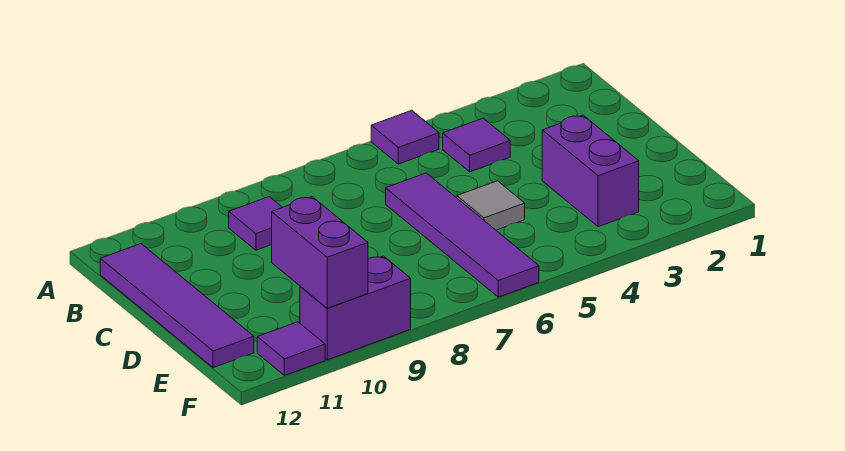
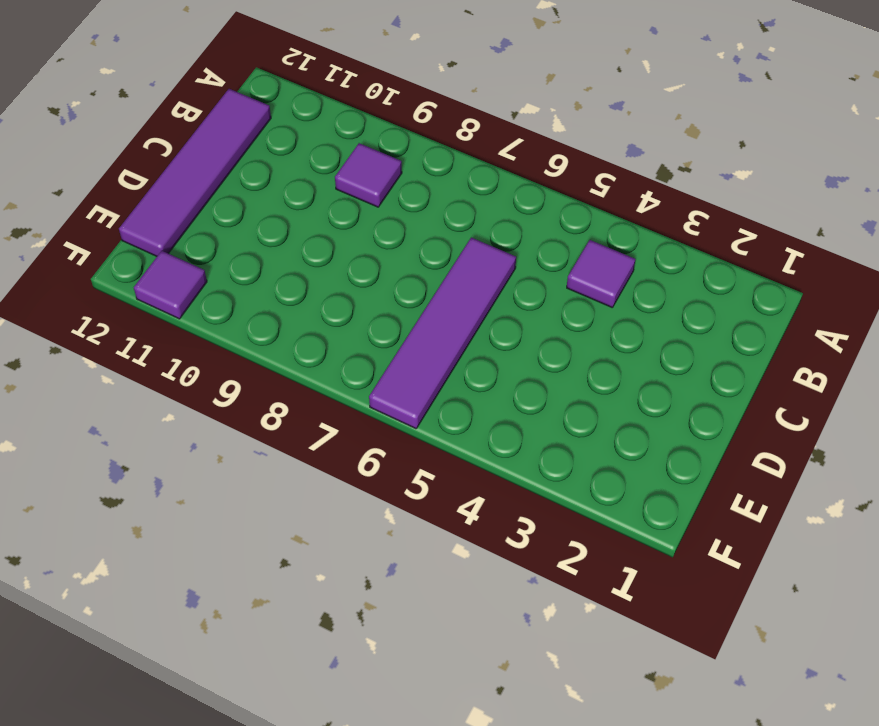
none -> purple 1x1 tile [371,110,439,164]
none -> purple 1x2 brick [542,115,639,227]

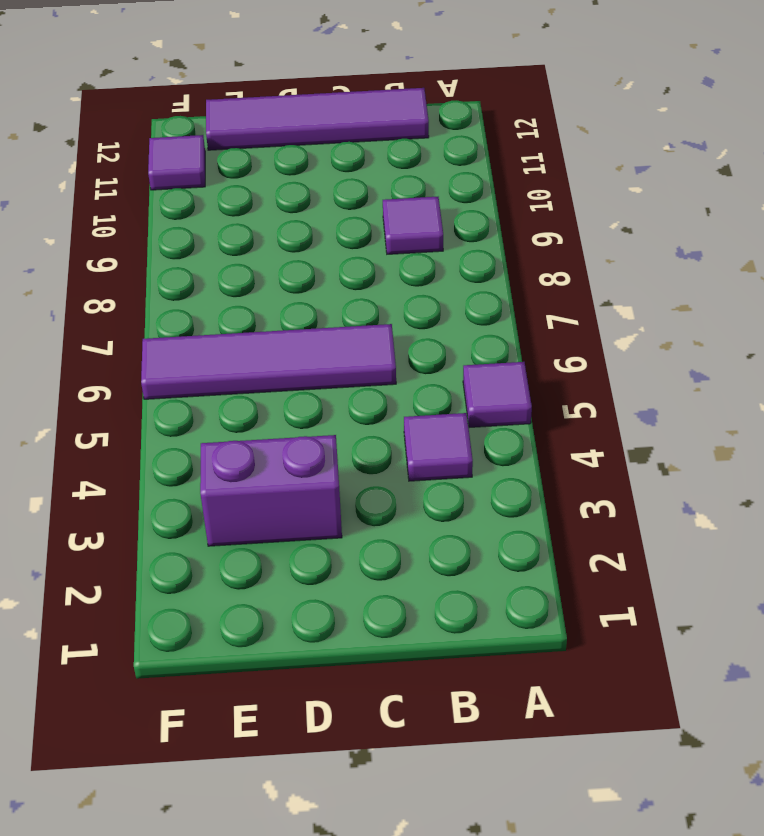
none -> grey 1x1 tile [457,181,525,230]
none -> purple 1x2 brick [300,256,411,360]

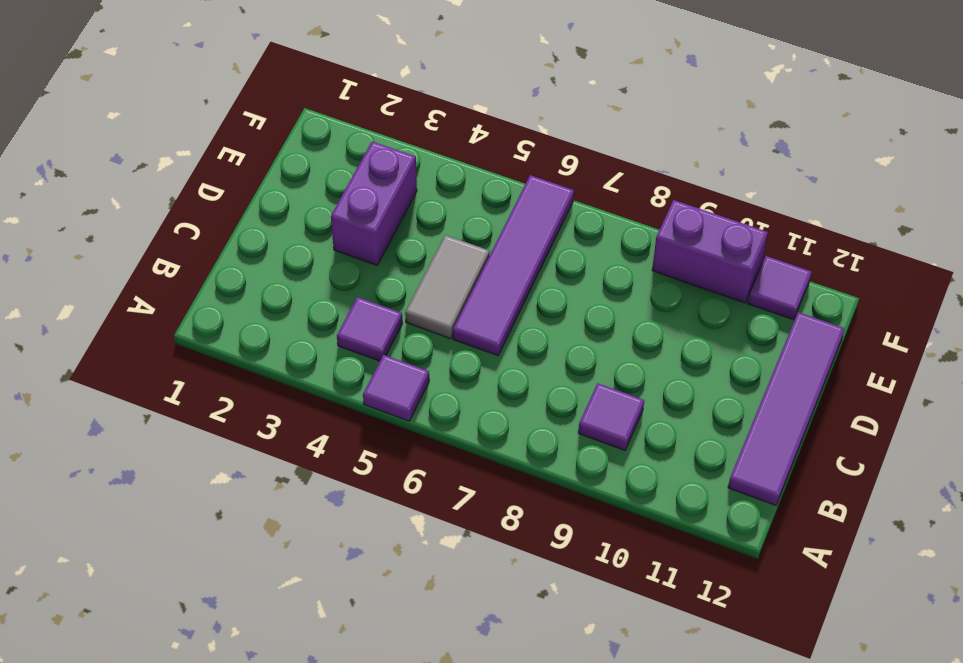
grey 1x2 tile [405,235,490,339] -> grey 1x1 tile [457,181,525,230]
none -> purple 1x2 brick [272,197,368,308]

